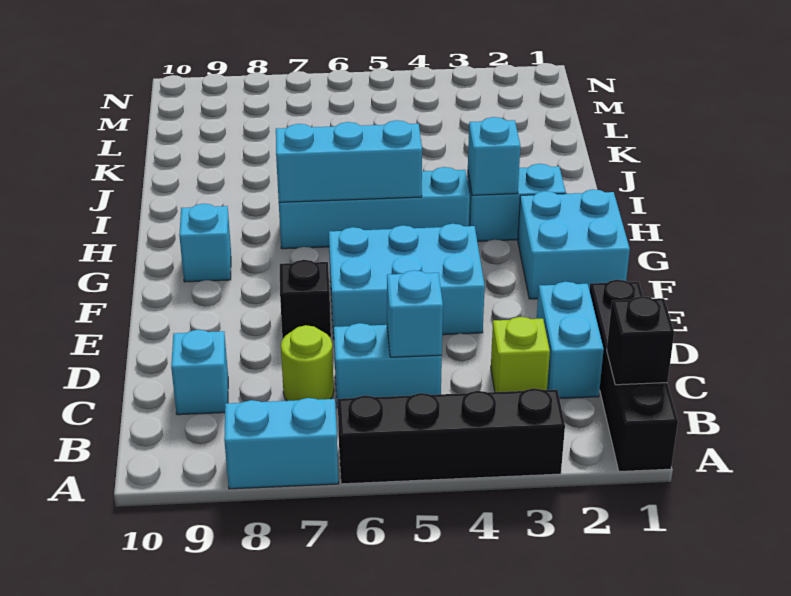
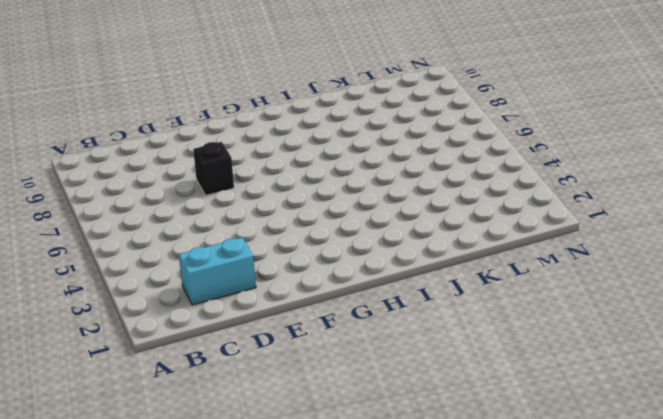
none -> black 1x4 brick [590,280,678,472]
none -> black 1x4 brick [338,388,565,484]
none -> cyan 1x2 brick [224,398,338,489]

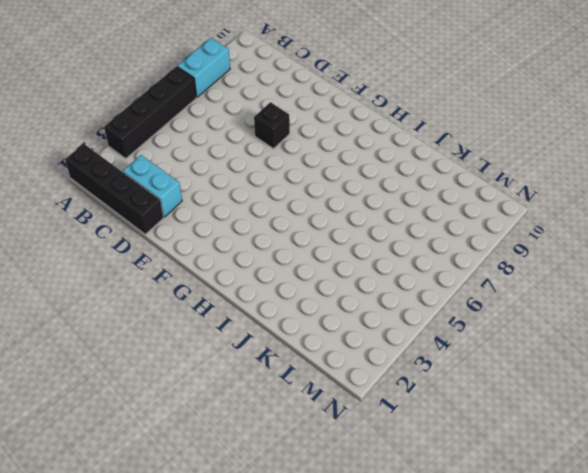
none -> lime 1x1 brick [491,317,550,392]
none -> cyan 1x2 brick [334,323,442,408]
none -> lime 1x1 round brick [281,325,334,401]

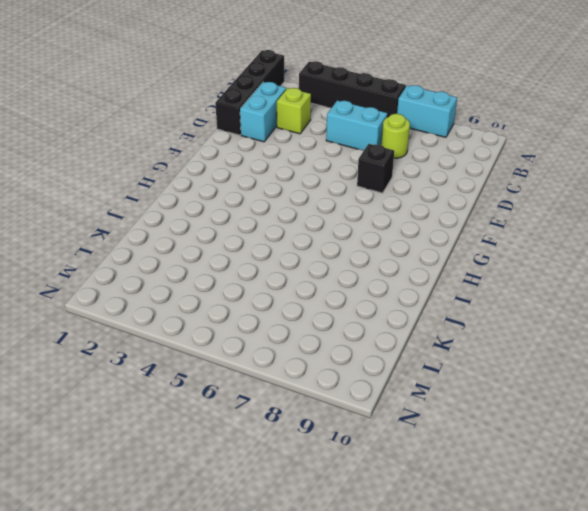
none -> cyan 1x1 brick [171,330,228,415]
none -> cyan 2x3 brick [329,224,485,339]
none -> cyan 2x2 brick [518,189,630,299]

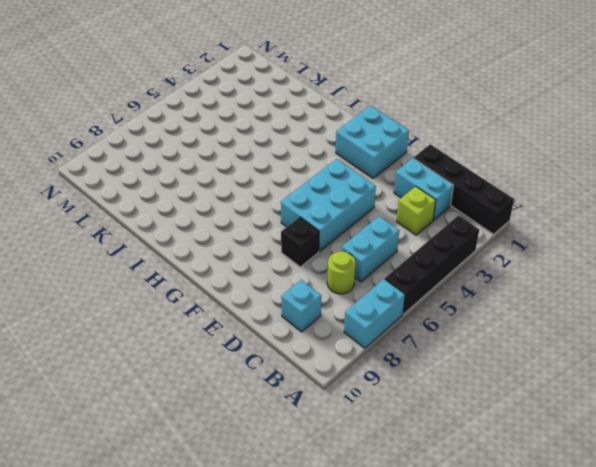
none -> cyan 1x1 brick [179,204,231,282]
none -> cyan 1x2 brick [467,164,566,241]
none -> cyan 1x4 brick [279,167,470,249]

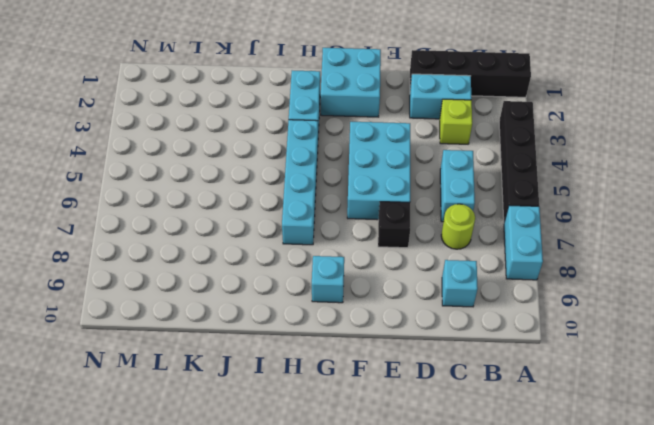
none -> black 1x1 brick [607,296,674,385]
none -> cyan 1x1 brick [387,270,443,357]
none -> cyan 1x1 brick [468,117,520,195]

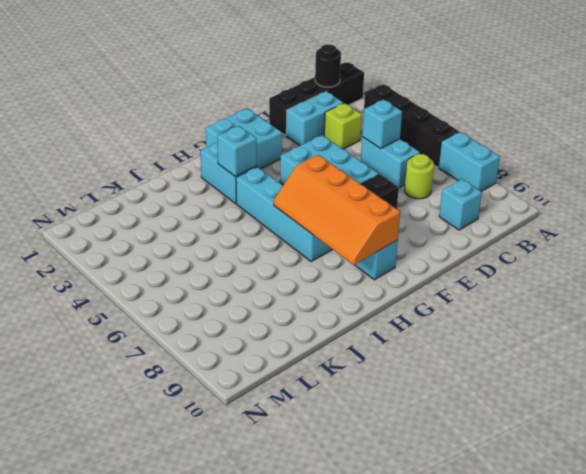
black 1x1 round brick [315,44,341,87] -> black 1x1 brick [607,296,674,385]
orange 2x4 slope [274,155,400,265] -> cyan 1x3 brick [276,120,422,202]

